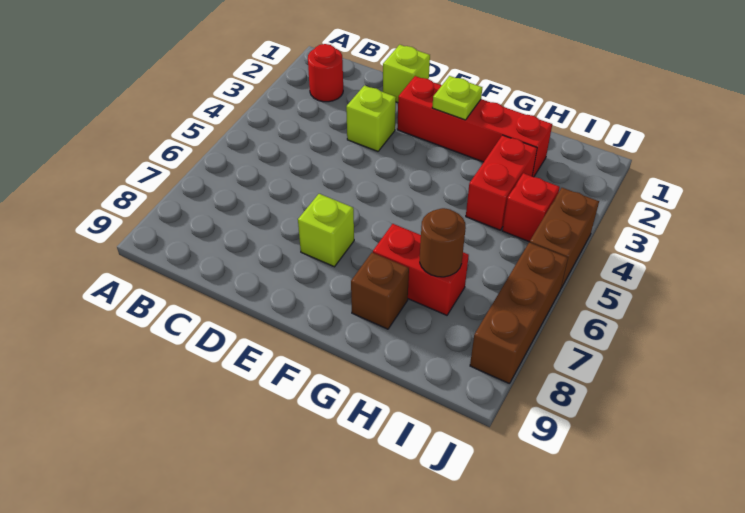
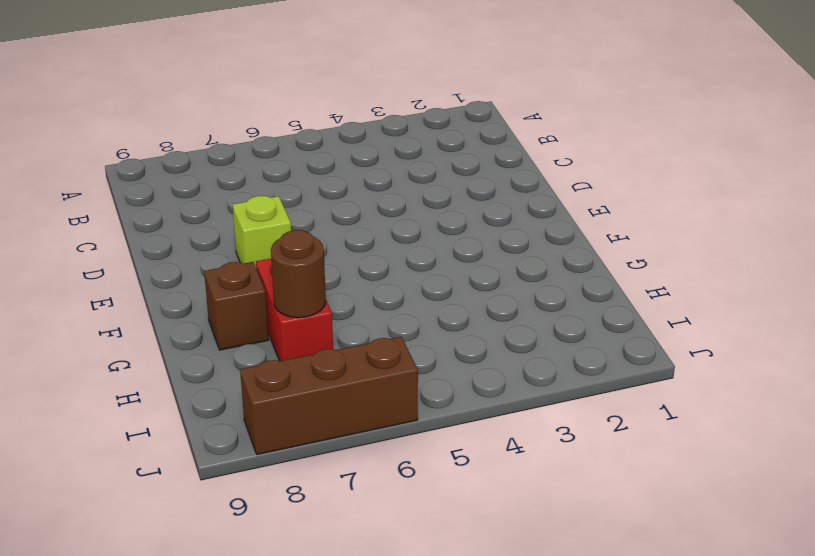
none -> red 1x1 round brick [308,44,343,102]
none -> lime 1x1 brick [383,45,430,103]
none -> lime 1x1 brick [346,85,396,151]

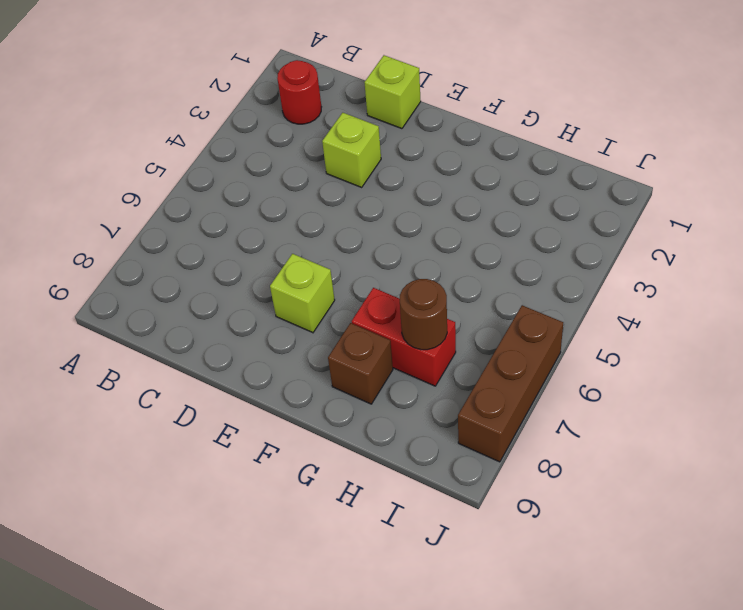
none -> red 1x4 brick [397,76,552,177]
none -> red 1x2 brick [466,135,537,230]
none -> red 1x1 brick [502,173,560,242]

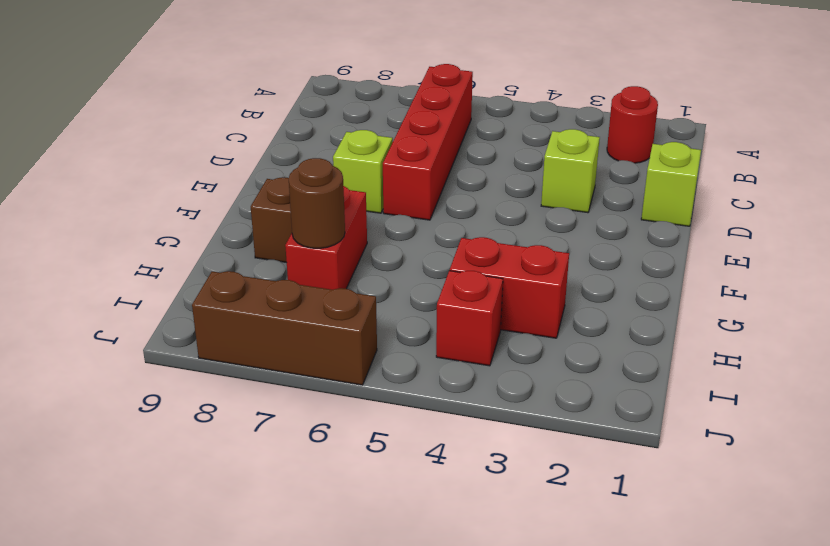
red 1x4 brick [383,64,473,220] -> red 1x4 brick moved to [397,76,552,177]
none -> brown 1x2 brick [530,188,599,288]
none -> lime 1x1 plate [432,76,482,120]

